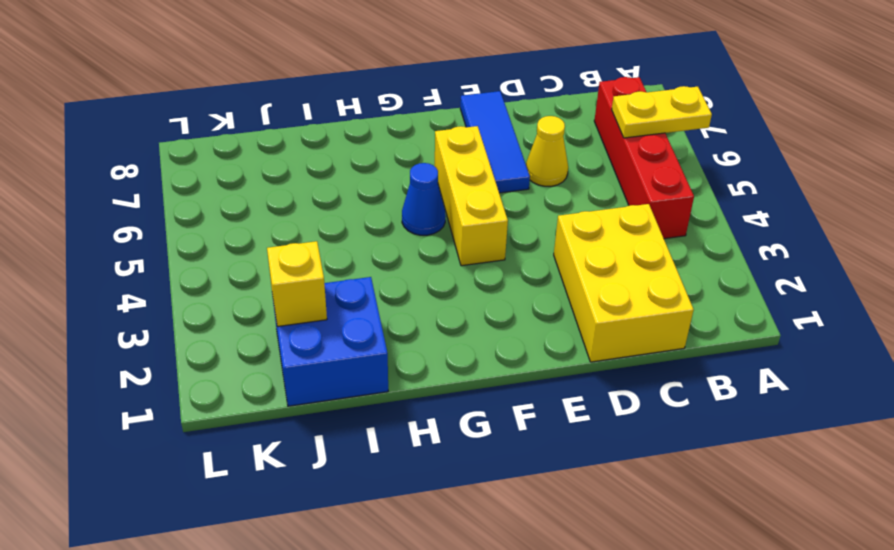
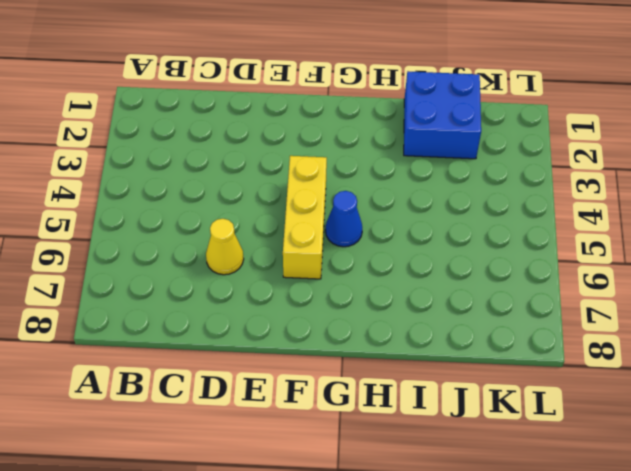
none -> red 1x4 brick [594,77,694,239]
none -> yellow 2x3 brick [554,204,694,362]

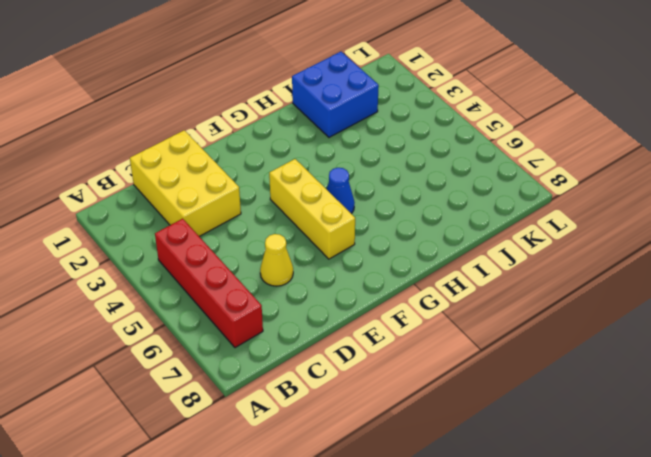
none -> blue 1x3 tile [460,91,530,193]
none -> yellow 1x2 plate [612,86,712,138]

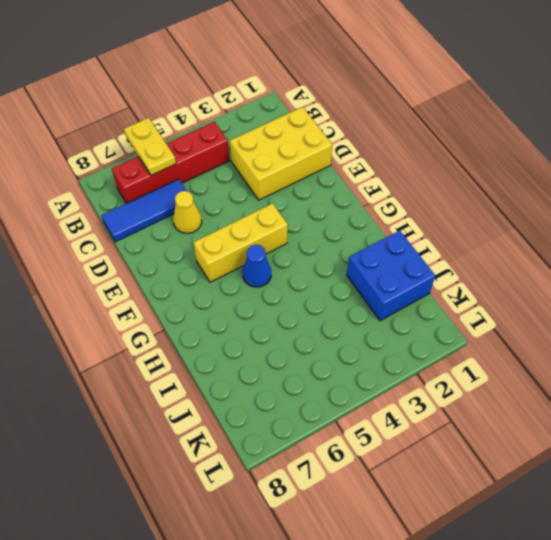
blue 1x3 tile [102,179,187,242] -> blue 1x3 tile moved to [460,91,530,193]
none -> yellow 1x1 brick [267,241,327,327]

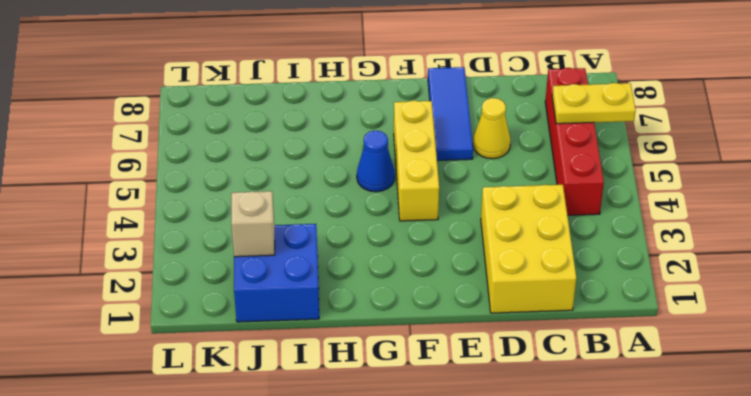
tan 1x1 brick [231,191,275,257] -> yellow 1x1 brick [267,241,327,327]

